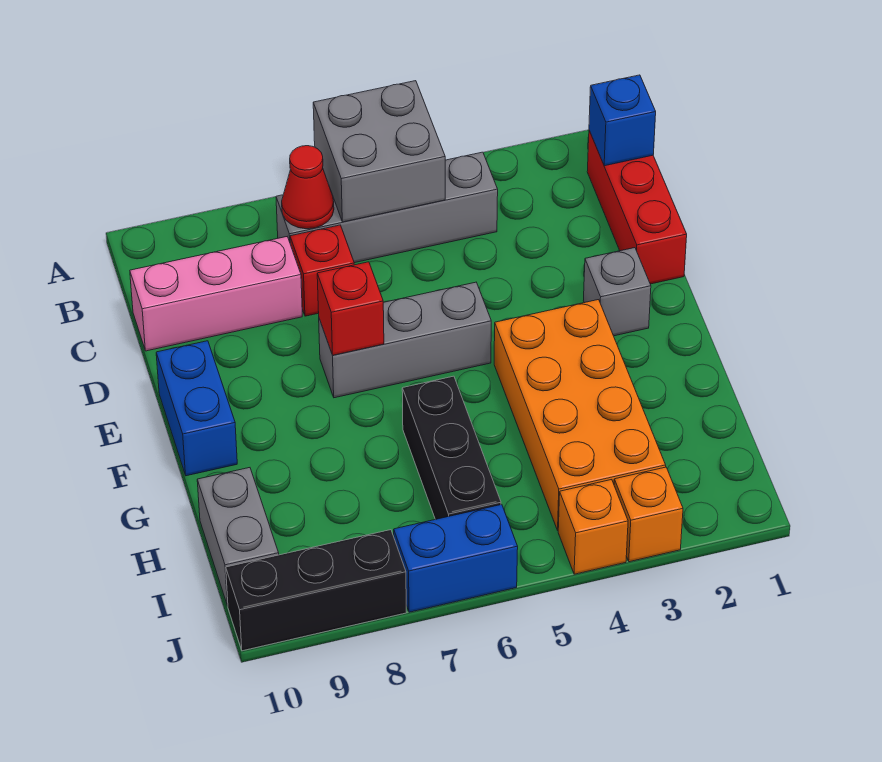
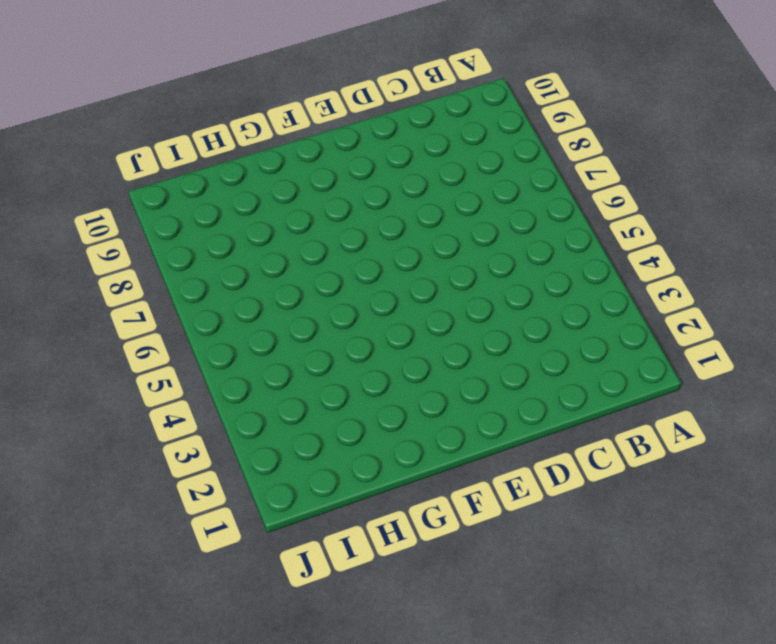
none -> red 1x3 brick [587,131,687,284]
none -> grey 1x4 brick [276,152,498,263]
none -> red 1x1 brick [290,225,354,316]

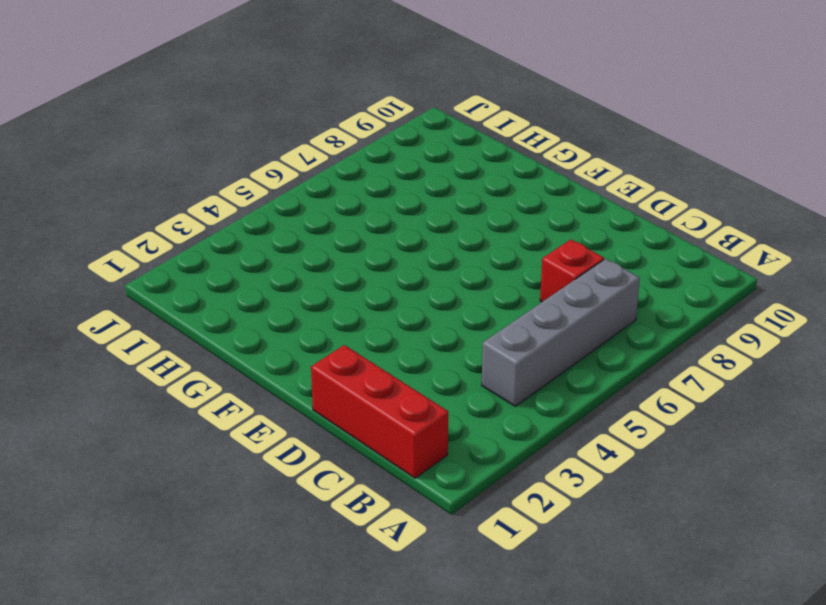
none -> pink 1x3 brick [130,237,302,351]
none -> grey 1x1 brick [583,248,651,336]
none -> grey 1x3 brick [319,282,491,398]

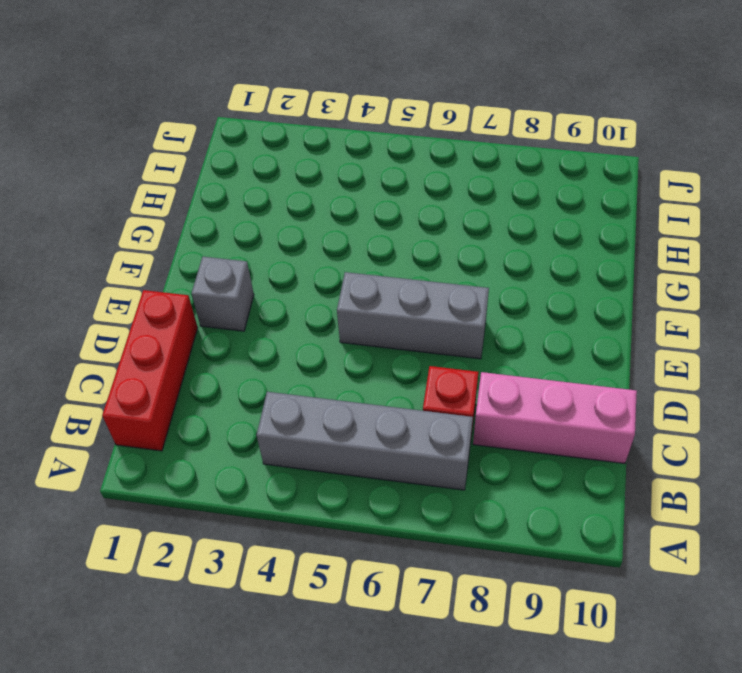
none -> blue 1x2 brick [156,341,237,476]
none -> orange 2x4 brick [494,300,666,530]
none -> black 1x3 brick [402,376,501,519]

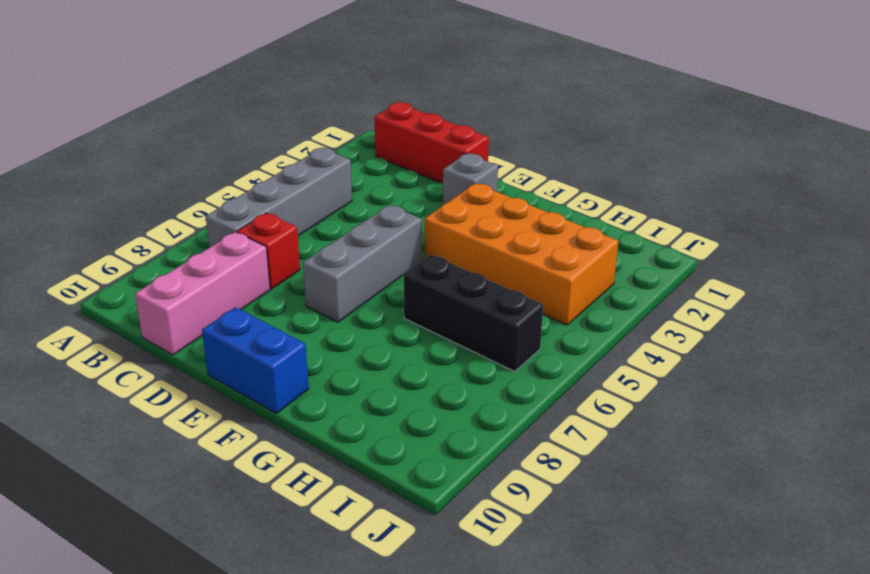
none -> grey 1x2 brick [197,468,279,606]
none -> orange 1x1 brick [614,467,683,562]
none -> orange 1x1 brick [558,480,628,574]

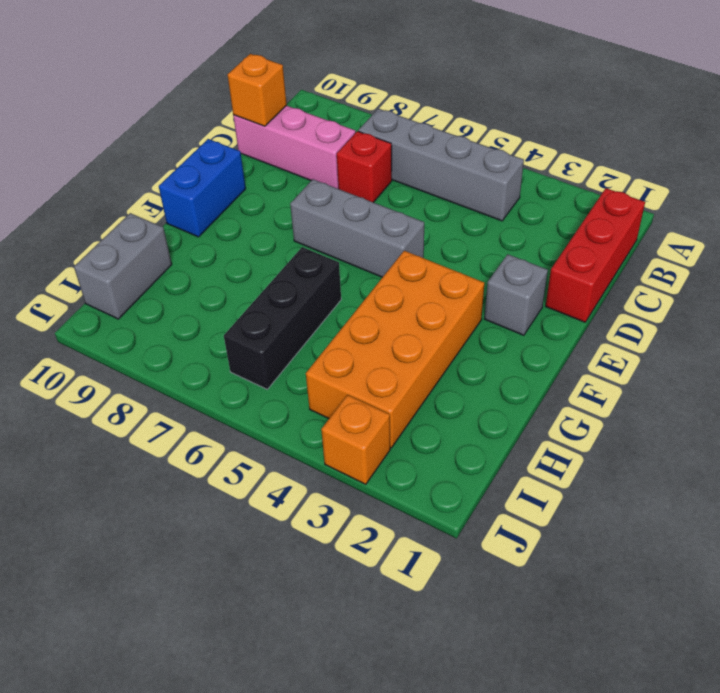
orange 1x1 brick [228,54,287,126] -> orange 1x1 brick moved to [558,480,628,574]
none -> blue 1x2 brick [394,504,518,612]
none -> black 1x3 brick [226,530,406,651]
none -> grey 2x2 brick [313,81,445,222]

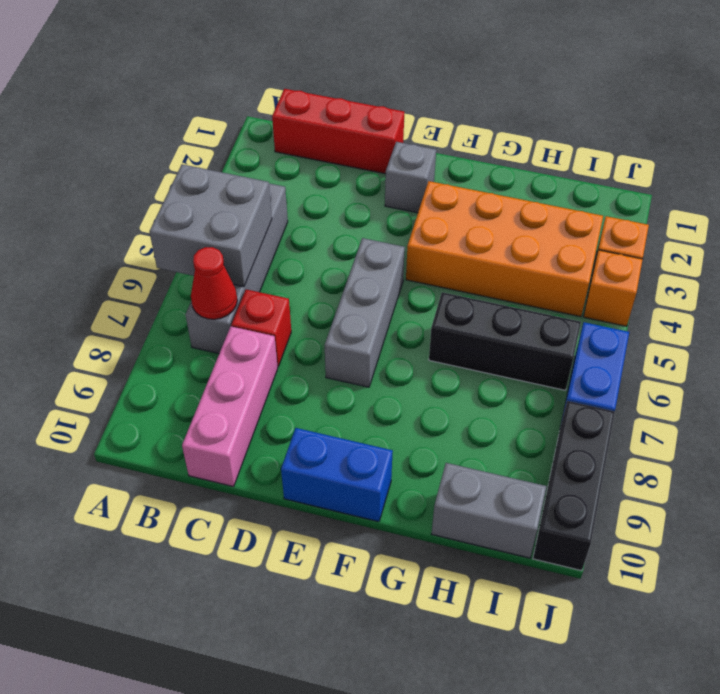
none -> blue 1x1 brick [589,75,656,166]
none -> red 1x1 brick [317,262,384,355]

